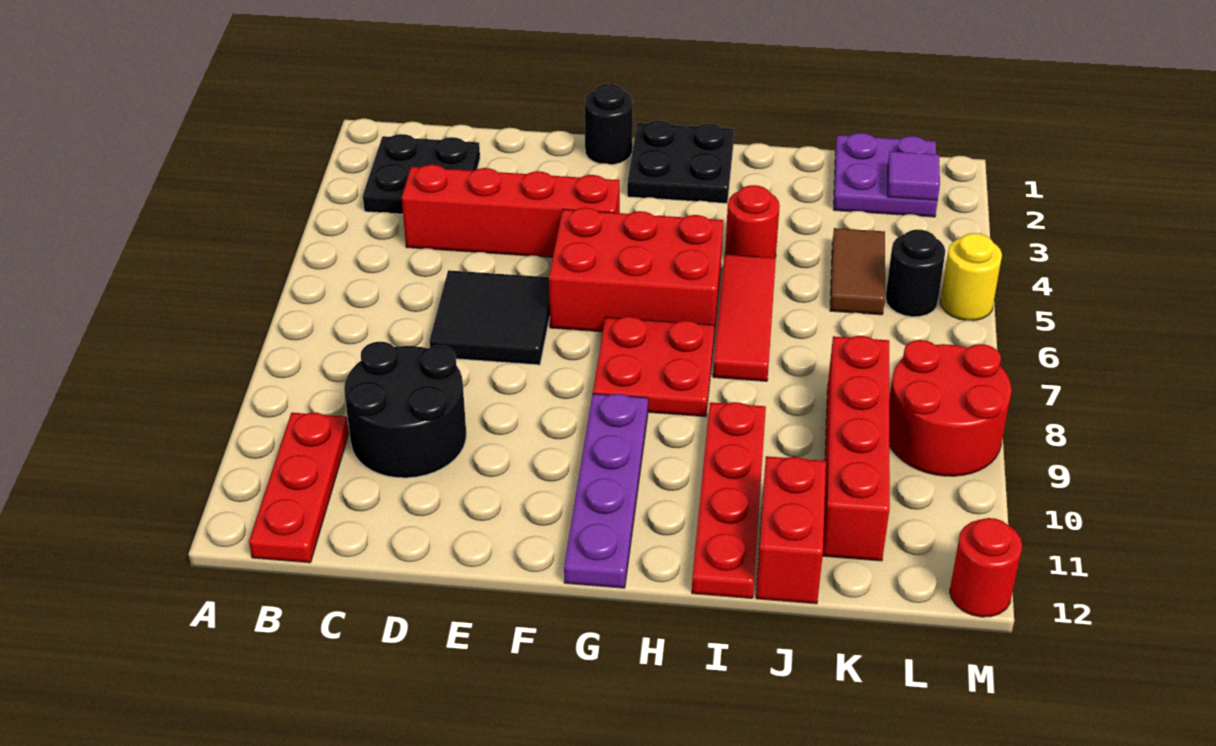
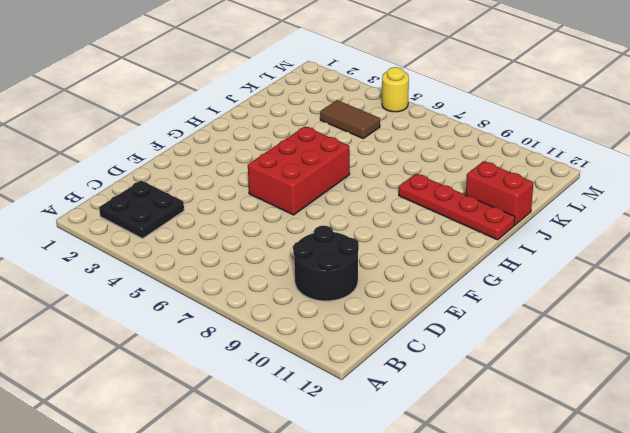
none -> red 1x3 plate [249,413,349,563]
none -> red 1x4 brick [402,165,620,257]
none -> black 2x2 tile [429,270,550,365]

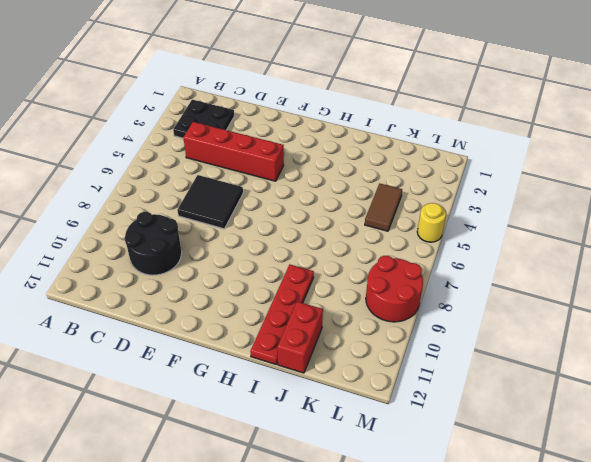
none -> red 1x3 plate [249,413,349,563]
none -> black 1x1 round brick [585,84,633,165]
none -> red 2x3 brick [549,208,723,334]

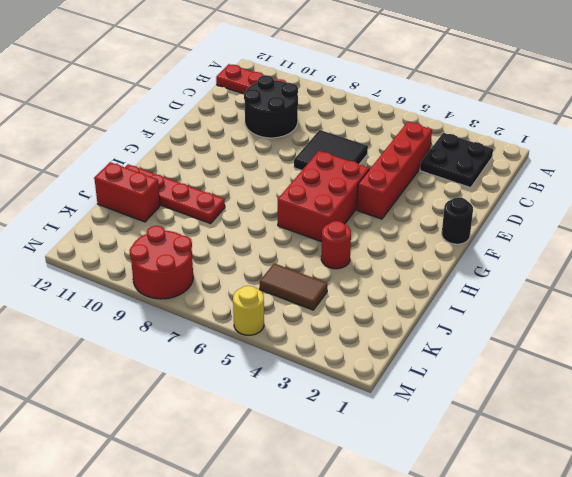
none -> black 2x2 plate [627,121,734,204]
none -> red 2x2 plate [593,317,715,417]
none -> purple 1x4 plate [564,394,648,588]

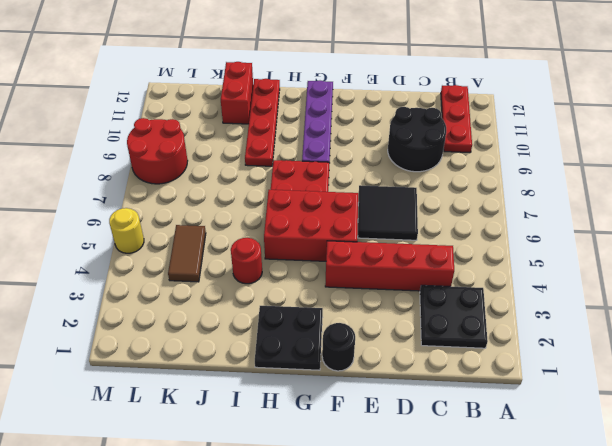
none -> red 1x3 tile [713,254,776,381]
none -> purple 2x2 plate [834,133,938,217]
none -> red 1x4 brick [823,336,890,561]

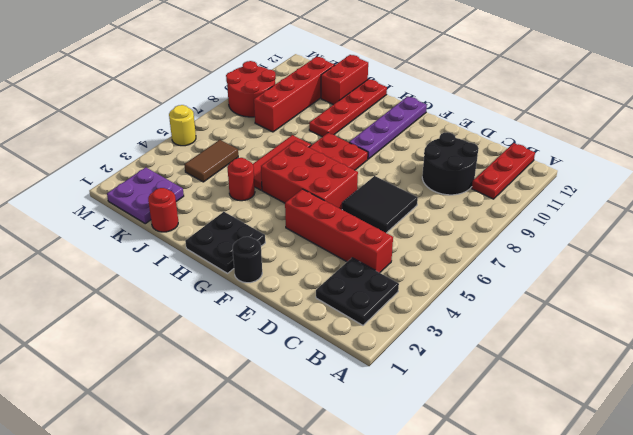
red 1x1 round brick [148,188,178,232] -> red 1x1 round brick moved to [950,518,1022,617]
none -> black 1x1 round brick [886,230,945,317]
none -> purple 1x1 tile [888,151,940,200]

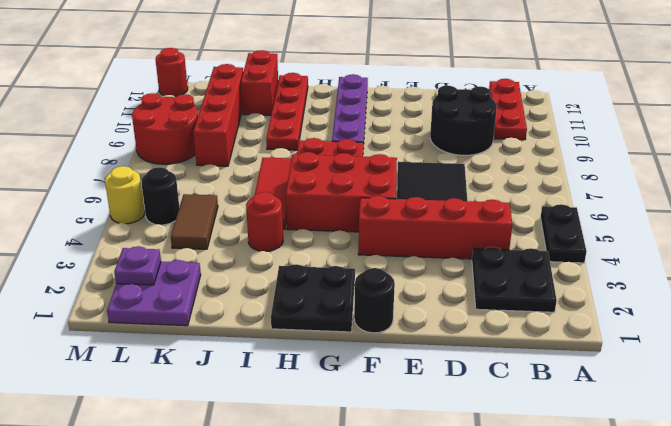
black 1x2 plate [541,204,587,263] -> none
purple 1x1 plate [114,246,161,285] -> purple 1x1 tile [888,151,940,200]

